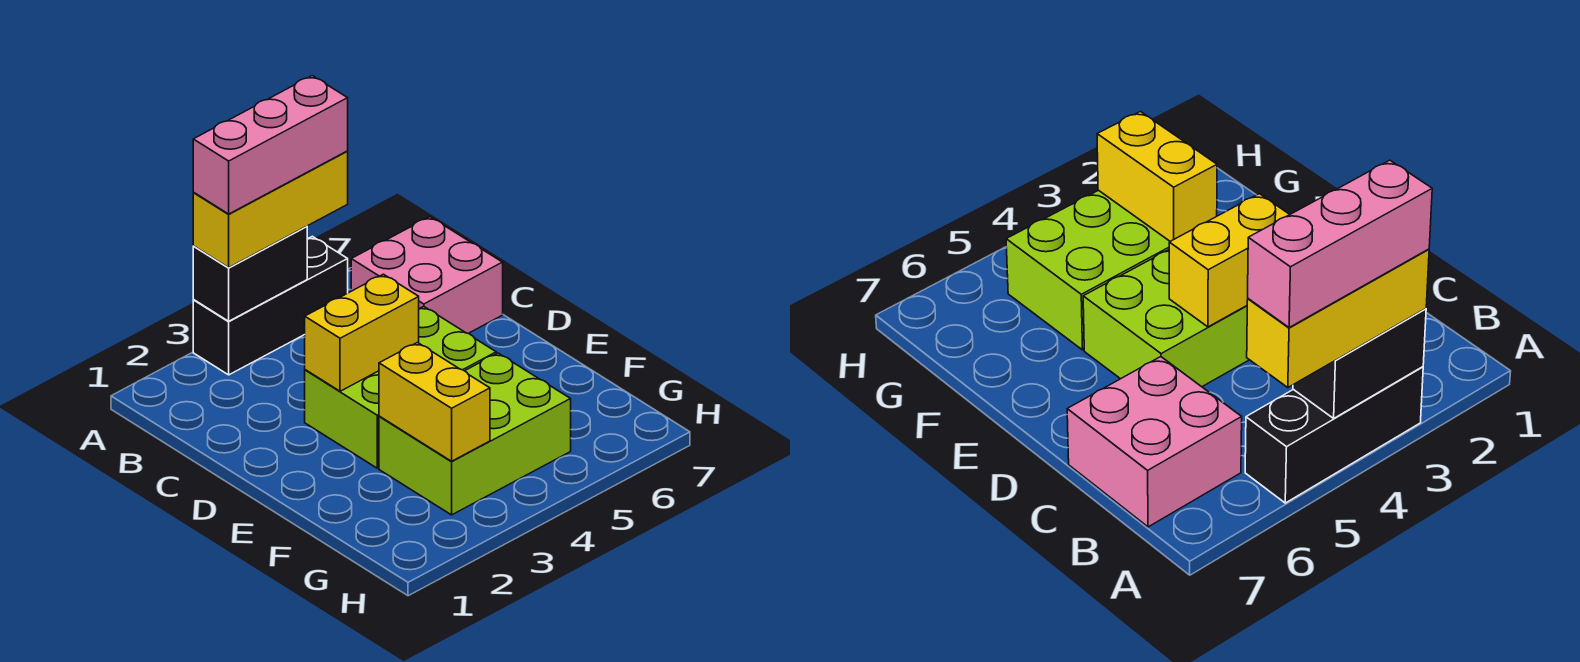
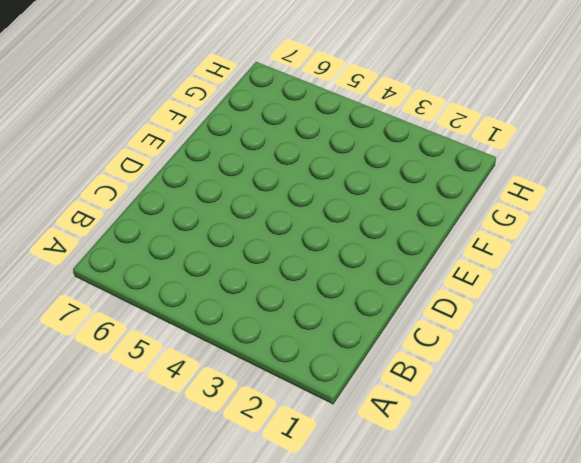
none -> black 1x3 brick [193,236,348,375]
none -> pink 2x2 brick [351,217,503,334]

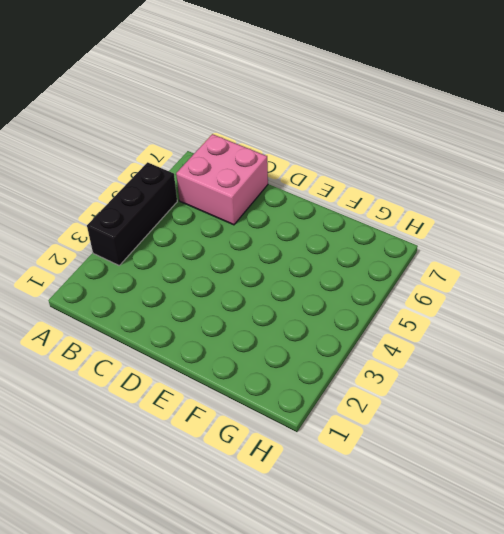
none -> lime 2x3 brick [305,306,496,468]
none -> lime 2x3 brick [379,353,571,515]

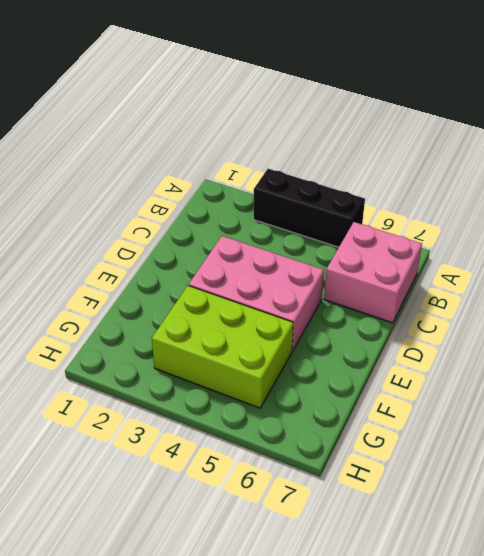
pink 2x3 brick [189,236,324,351] -> lime 2x3 brick [305,306,496,468]
none -> black 1x2 brick [193,226,307,321]
none -> yellow 1x2 brick [305,274,419,391]

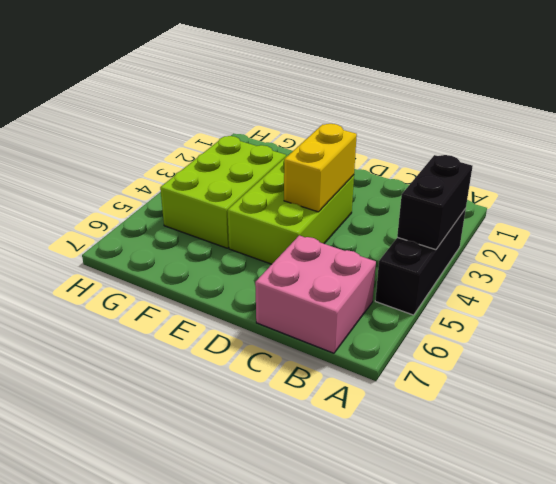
none -> yellow 1x2 brick [379,343,490,461]
none -> yellow 1x3 brick [193,151,348,268]

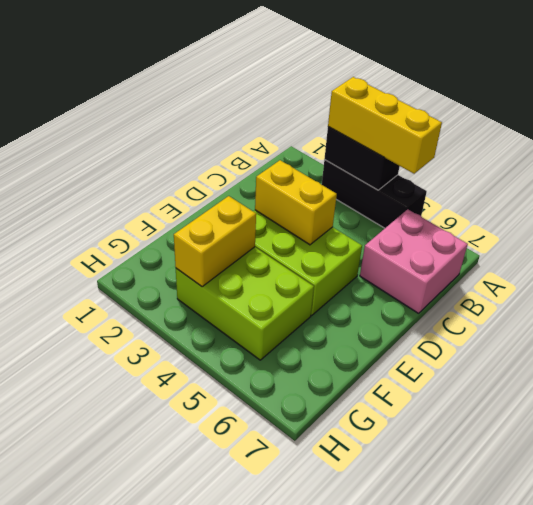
none -> pink 1x3 brick [193,76,348,214]

